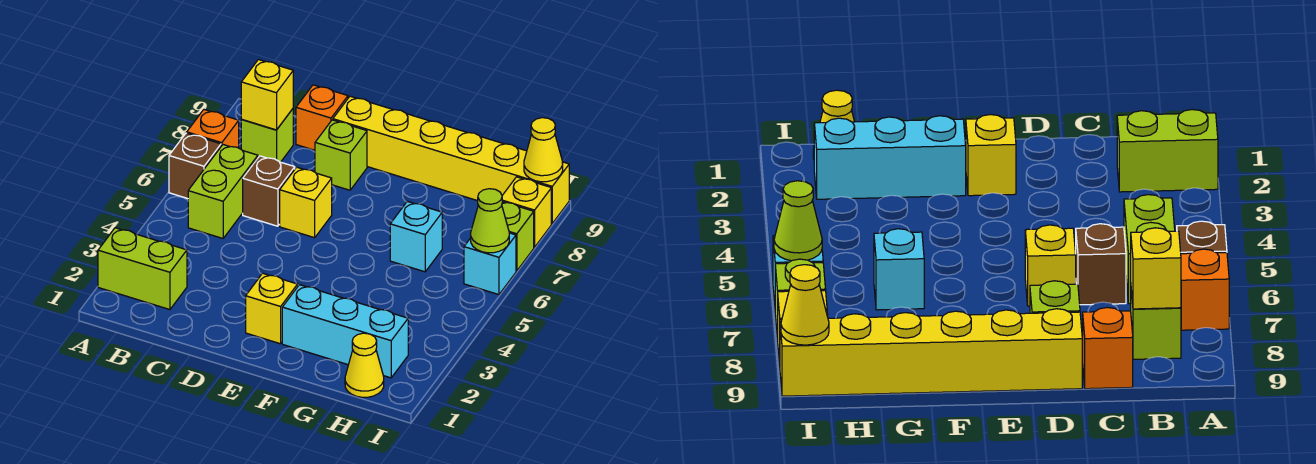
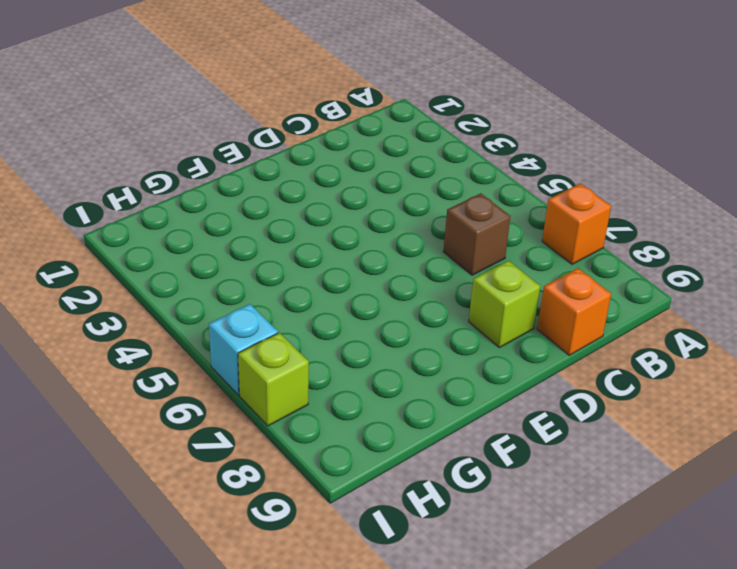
none -> lime 1x2 brick [98,228,187,310]
none -> brown 1x1 brick [169,133,221,199]
none -> lime 1x2 brick [188,145,258,238]

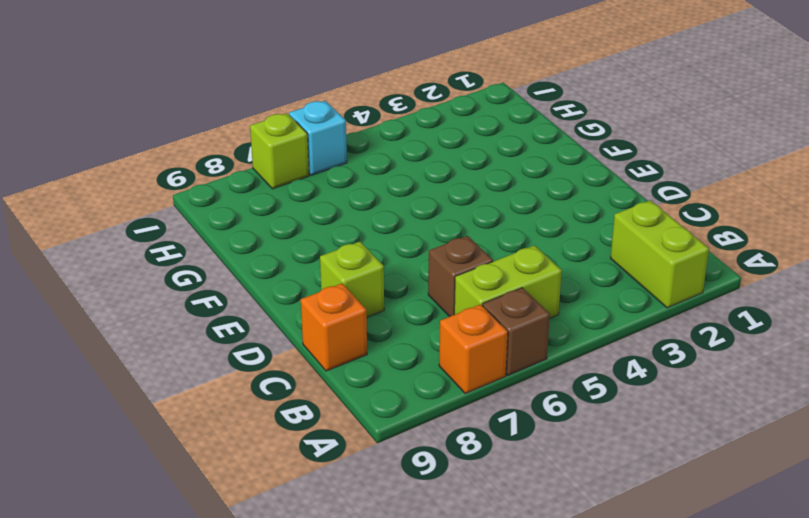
none -> lime 1x1 brick [241,109,293,162]
none -> yellow 1x1 brick [280,167,332,238]
none -> yellow 1x6 brick [333,96,569,224]

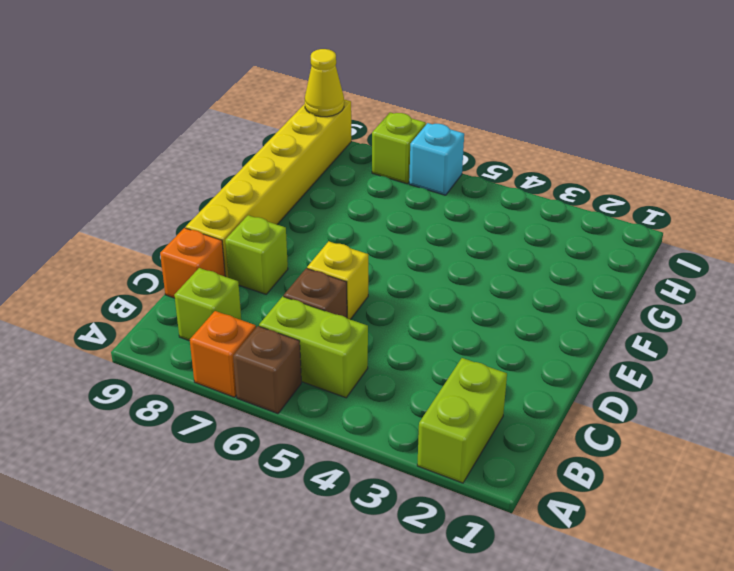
none -> yellow 1x1 brick [246,273,298,344]
none -> cyan 1x3 brick [282,285,408,378]
none -> cyan 1x1 brick [390,201,442,272]

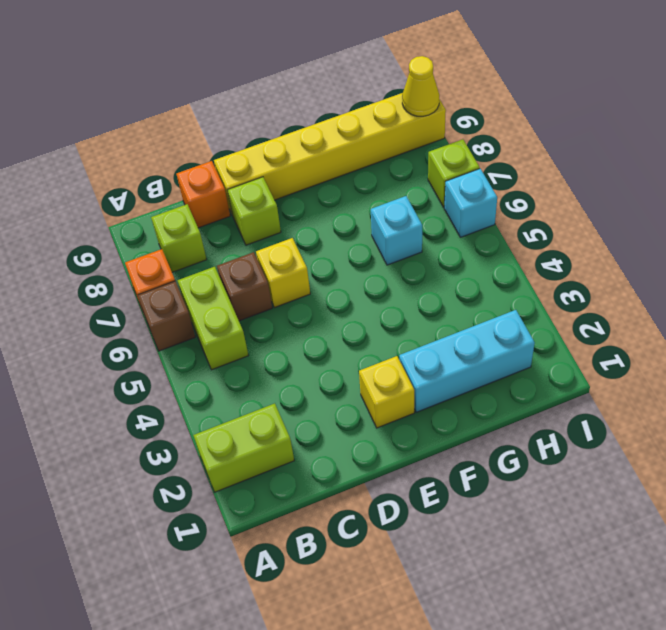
none -> yellow 1x1 cone [345,333,384,397]
none -> yellow 1x1 brick [502,177,551,247]
none -> yellow 1x1 brick [241,60,293,130]

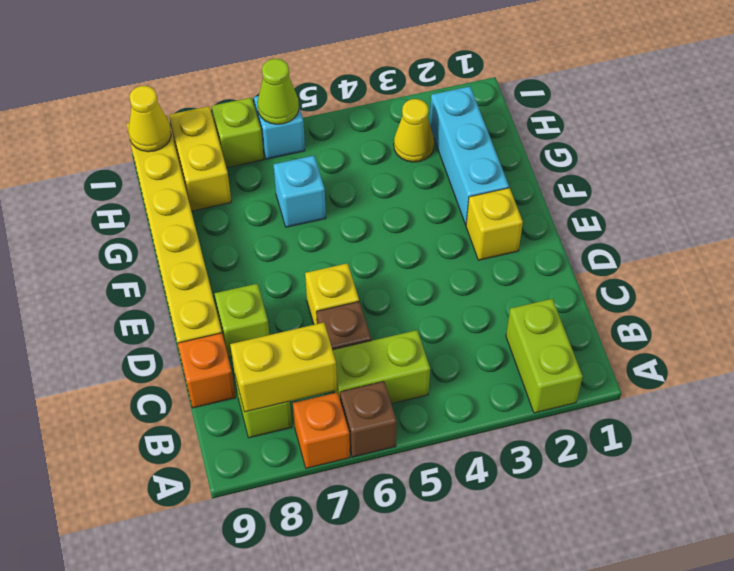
yellow 1x2 brick [230,323,337,412] -> yellow 1x1 brick [241,60,293,130]
yellow 1x1 cone [394,99,434,162] -> yellow 1x1 cone moved to [345,333,384,397]
yellow 1x2 brick [169,106,231,211] -> yellow 1x1 brick [502,177,551,247]

